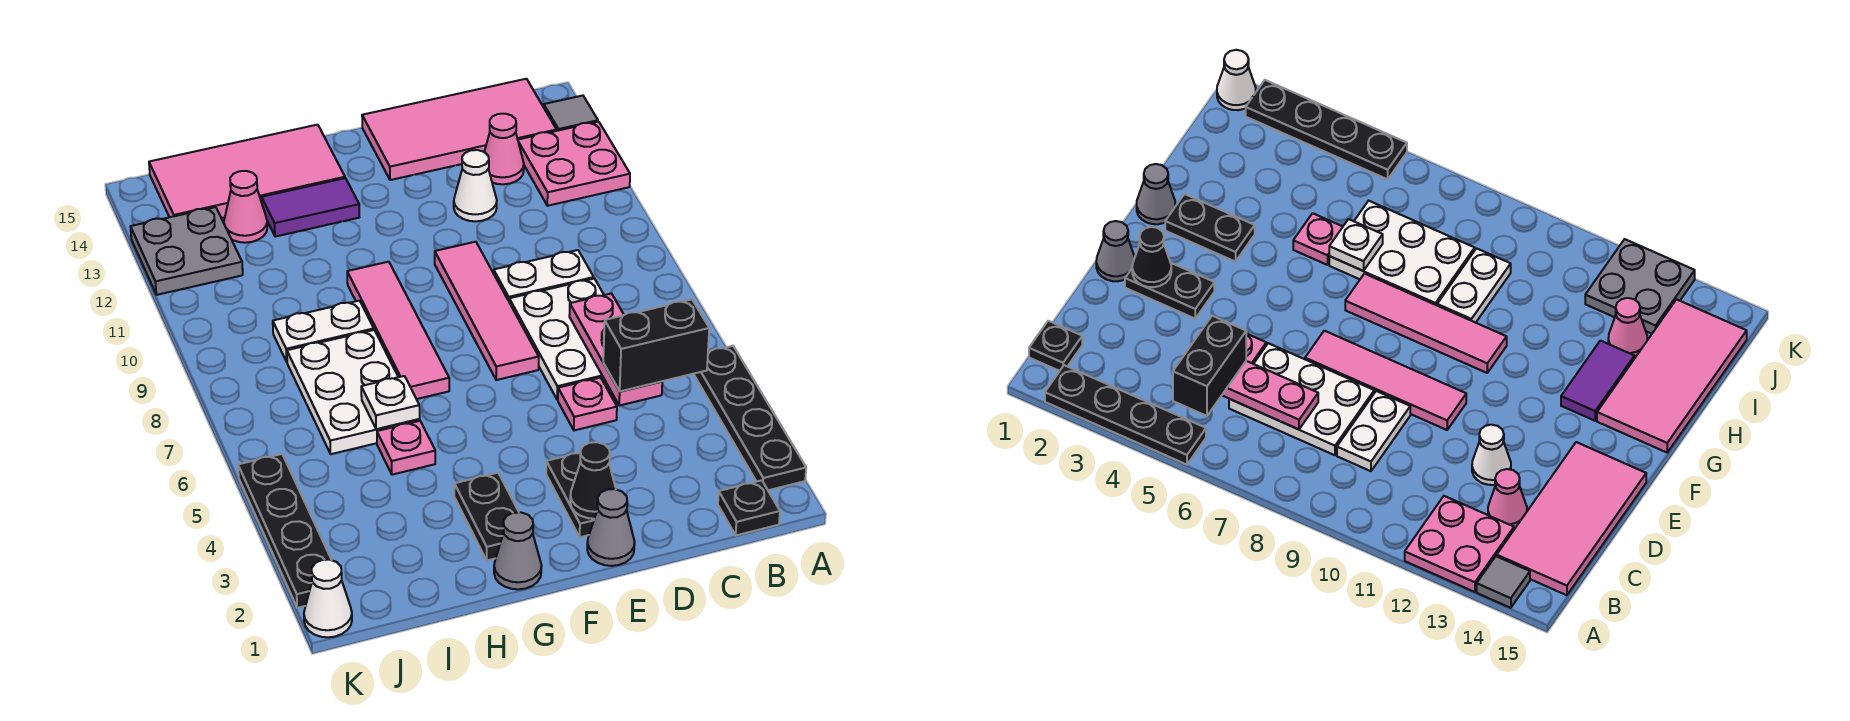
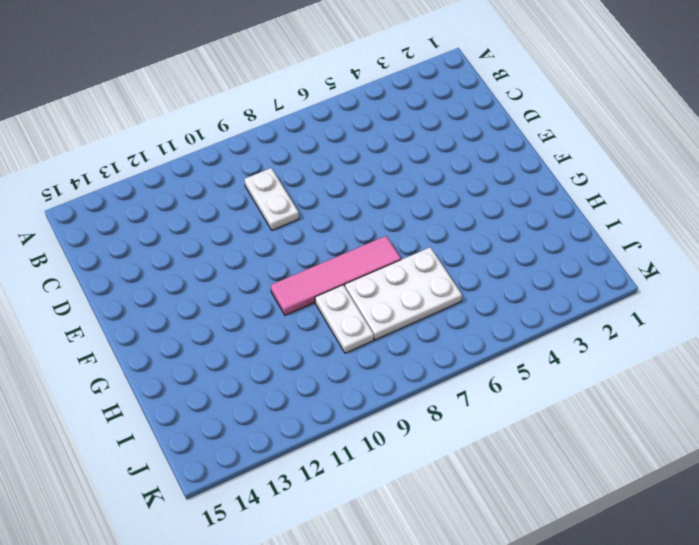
none -> black 1x4 plate [694,346,806,490]
none -> pink 2x2 plate [518,122,630,206]
none -> grey 1x1 tile [544,96,598,131]

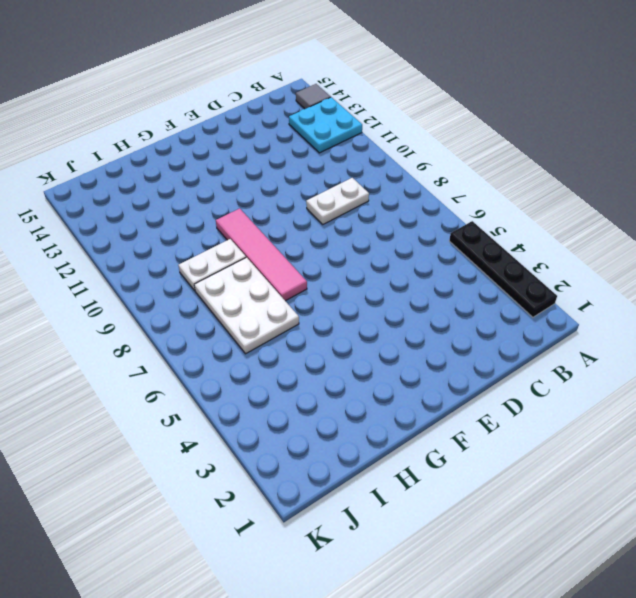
cyan 2x2 plate [289,97,362,153] -> pink 2x2 plate [518,122,630,206]
none -> black 1x1 plate [718,480,780,535]
none -> pink 2x4 tile [362,79,556,180]
none -> white 2x3 plate [509,279,608,400]

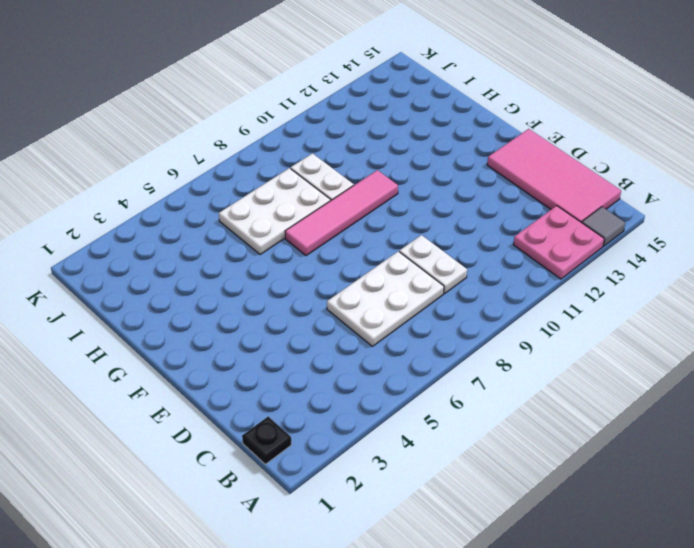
none -> black 1x4 plate [694,346,806,490]
none -> pink 1x1 cone [484,114,524,184]
none -> pink 1x1 plate [558,378,617,430]

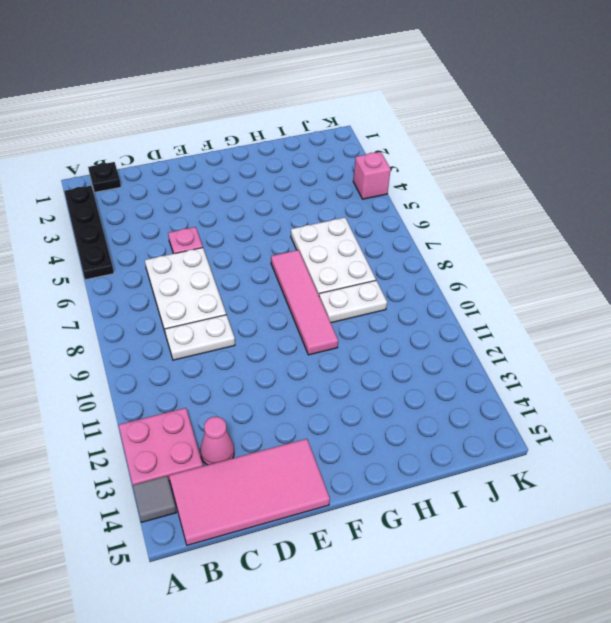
pink 1x1 brick [353,152,391,199] -> black 1x4 plate [238,454,331,608]
none -> white 1x1 cone [454,150,497,221]
none -> grey 1x1 cone [587,489,635,566]
none -> black 1x2 plate [546,453,594,537]

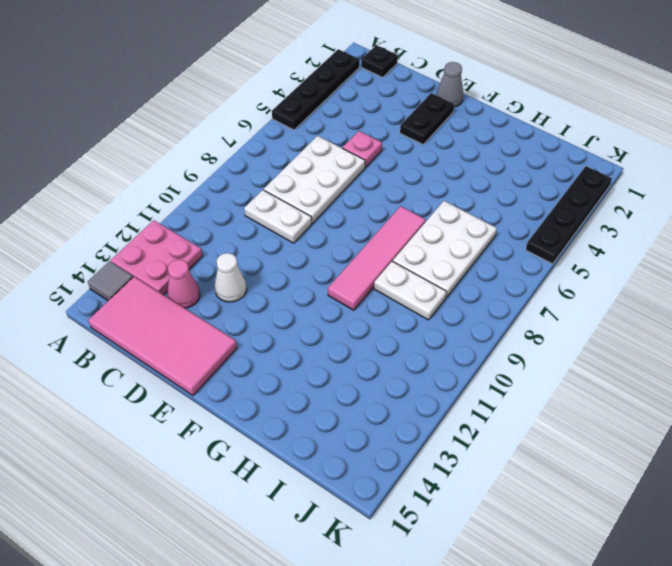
none -> pink 1x4 tile [435,242,539,380]
none -> grey 1x1 cone [494,512,542,589]
none -> black 1x2 plate [454,473,519,560]

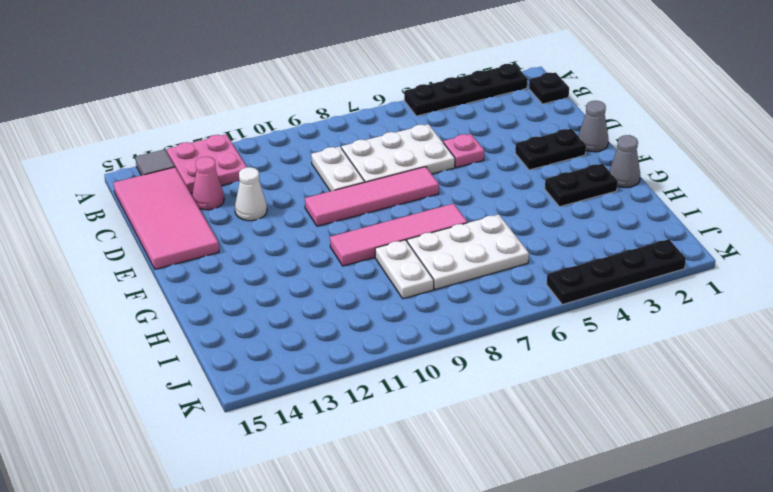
none -> purple 1x2 tile [262,178,359,237]
none -> pink 2x4 tile [149,125,345,218]
none -> pink 1x1 plate [377,421,435,475]

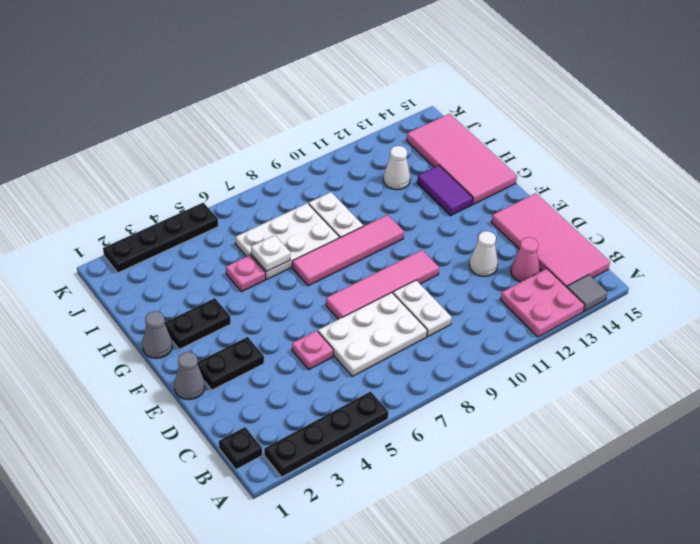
white 1x1 cone [383,146,410,190] -> white 1x1 cone moved to [304,560,352,637]
none -> pink 1x1 cone [224,171,267,243]
none -> grey 2x2 plate [130,207,243,295]
none -> pink 1x3 plate [569,293,662,406]

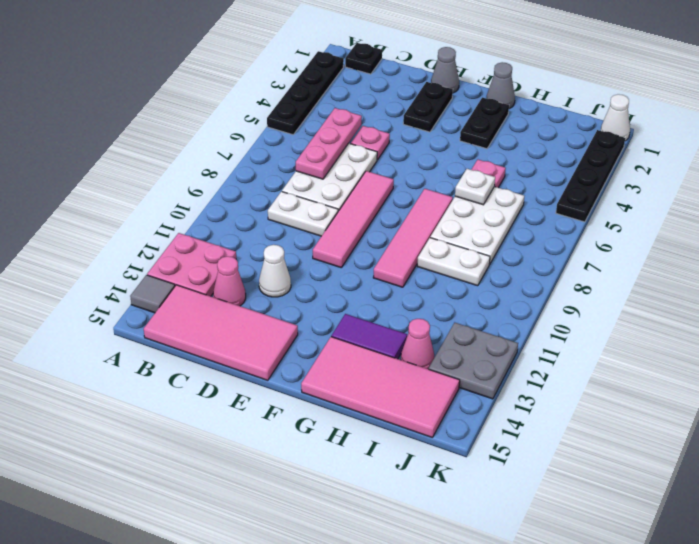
none -> black 1x1 cone [570,442,616,519]
none -> black 1x2 brick [603,299,709,391]

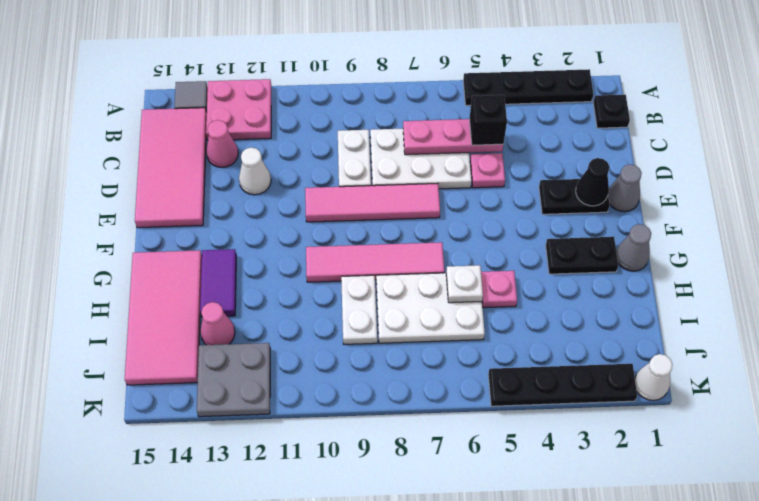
black 1x1 brick [469,95,507,145] -> black 1x2 brick [603,299,709,391]

